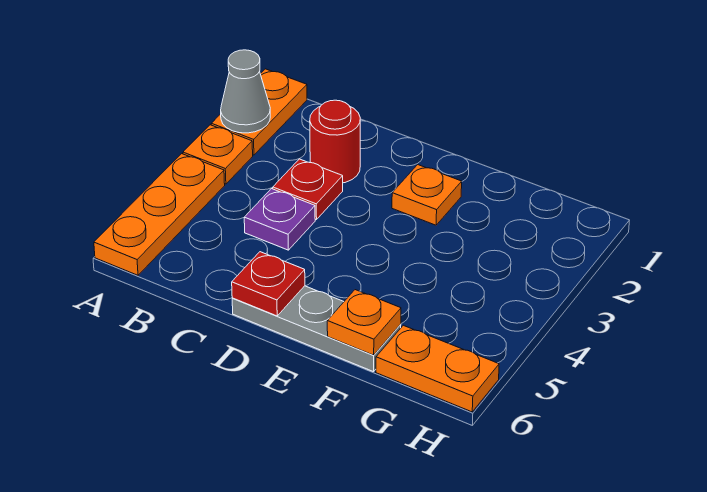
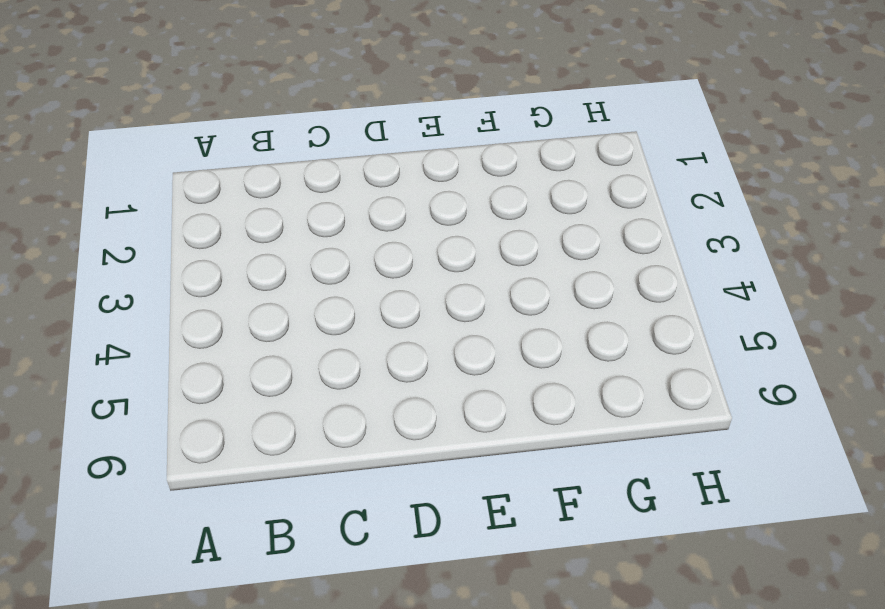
none -> orange 1x2 plate [211,69,307,155]
none -> orange 1x1 plate [183,125,253,184]
none -> orange 1x3 plate [94,154,225,275]

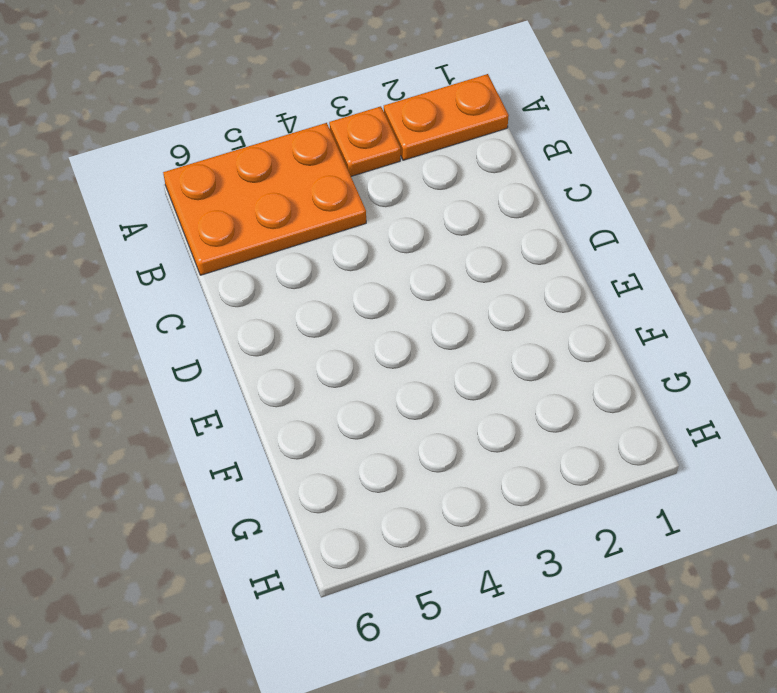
orange 2x3 plate [163,123,366,275] -> orange 1x3 plate [94,154,225,275]
none -> red 1x1 round brick [310,100,360,183]
none -> red 1x1 plate [273,159,343,220]
none -> purple 1x1 plate [244,189,315,250]

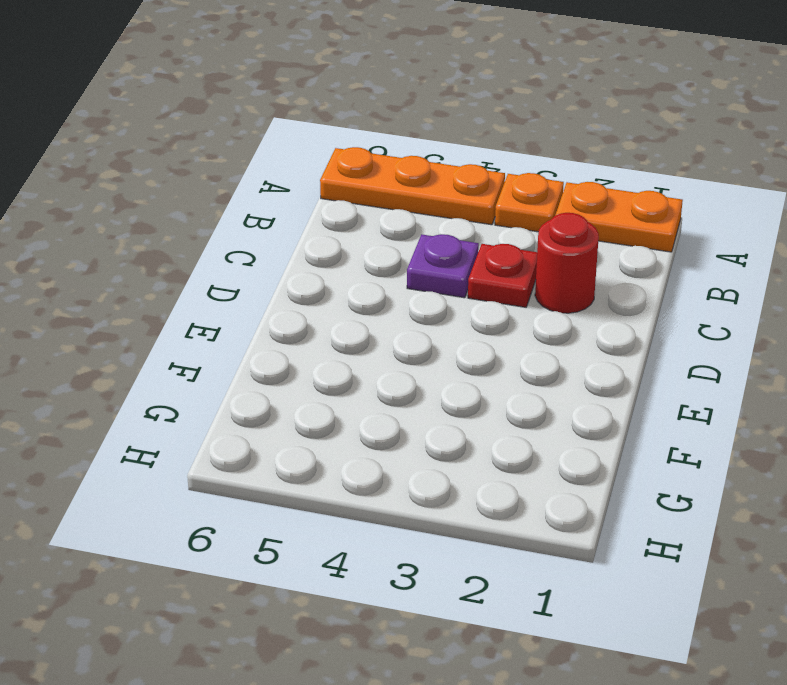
none -> grey 1x3 plate [232,286,401,372]
none -> orange 1x1 plate [392,165,462,225]
none -> orange 1x2 plate [376,325,499,412]

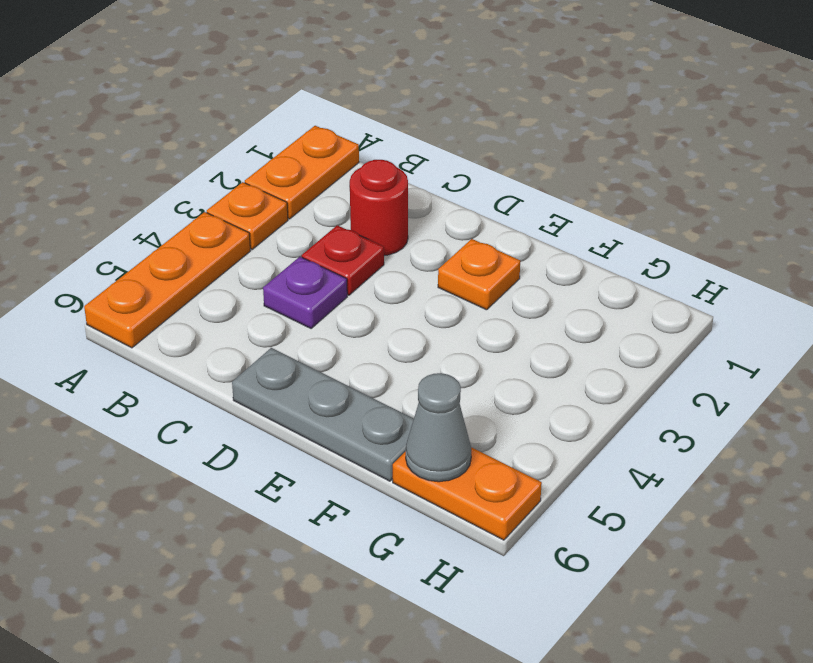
grey 1x1 cone [406,373,471,482] -> grey 1x1 cone moved to [221,50,270,133]
none -> red 1x1 plate [232,252,305,316]
none -> orange 1x1 plate [327,290,401,355]

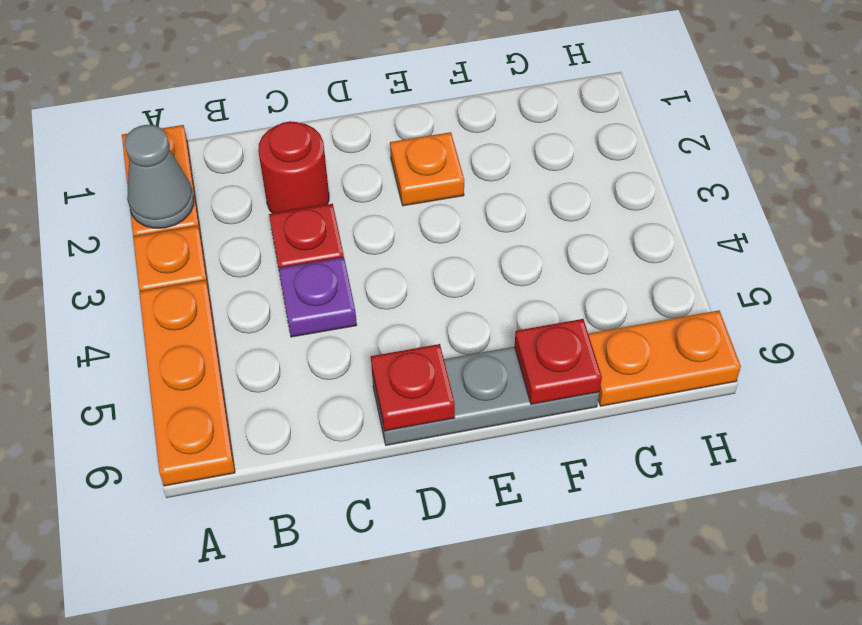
red 1x1 plate [515,319,602,404] -> orange 1x1 plate [327,290,401,355]

